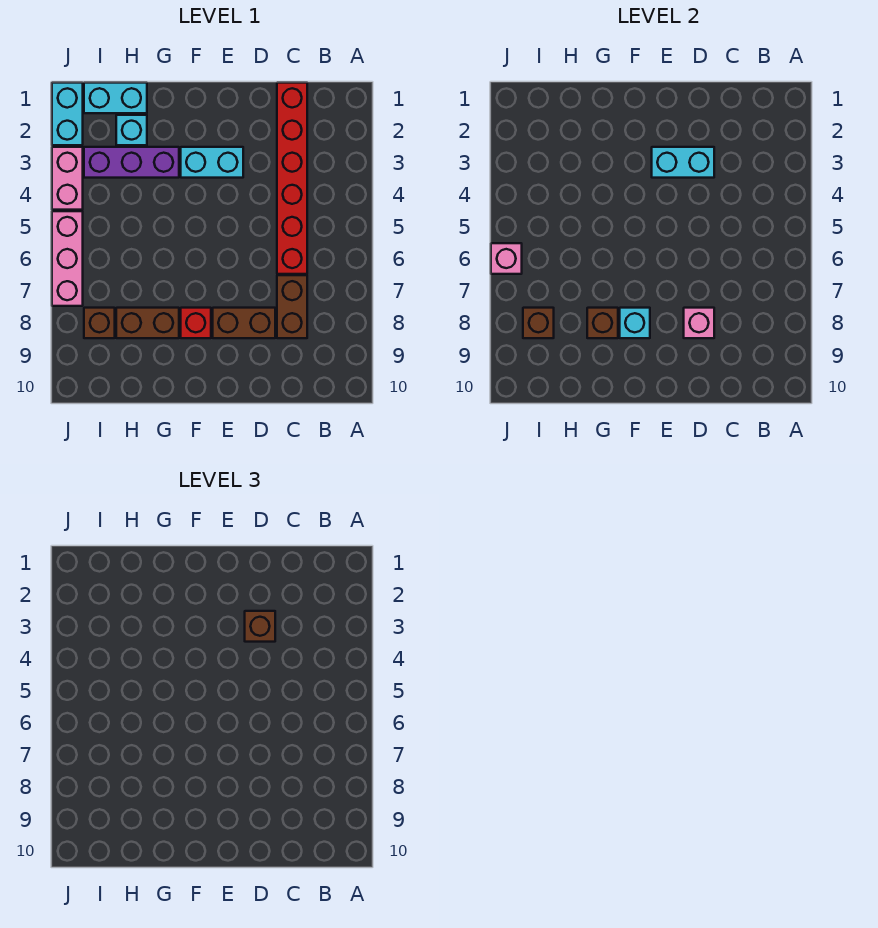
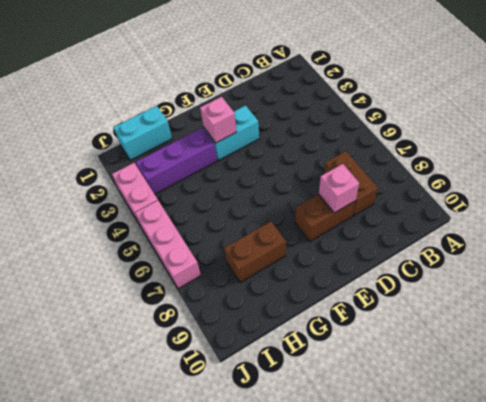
pink 1x1 brick [200,97,237,143] -> pink 1x1 brick moved to [491,243,522,274]
none -> red 1x6 brick [277,83,307,274]
none -> red 1x1 brick [181,308,211,338]
none -> cyan 1x1 brick [116,115,147,145]

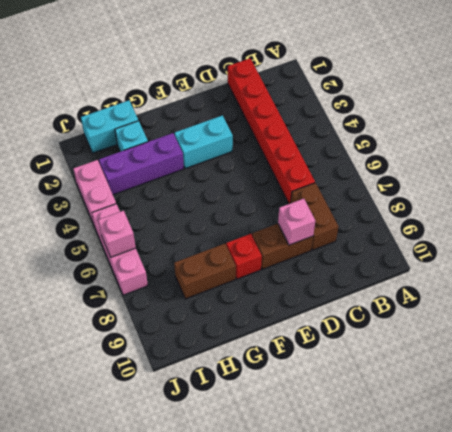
none -> brown 1x1 brick [84,308,115,338]
none -> cyan 1x2 brick [52,83,83,145]
none -> cyan 1x2 brick [652,147,714,178]

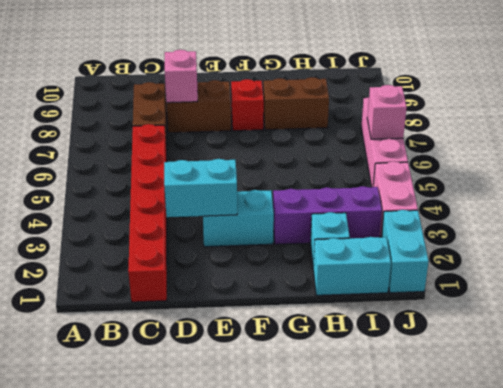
none -> brown 1x1 brick [84,308,115,338]
none -> cyan 1x1 brick [620,308,650,338]
none -> brown 1x1 brick [587,308,618,338]

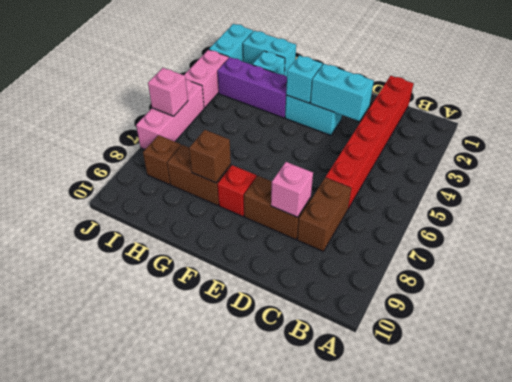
cyan 1x1 brick [286,55,323,103] -> cyan 1x1 brick moved to [620,308,650,338]
none -> brown 1x1 brick [523,308,554,338]
none -> brown 1x1 brick [245,611,275,642]

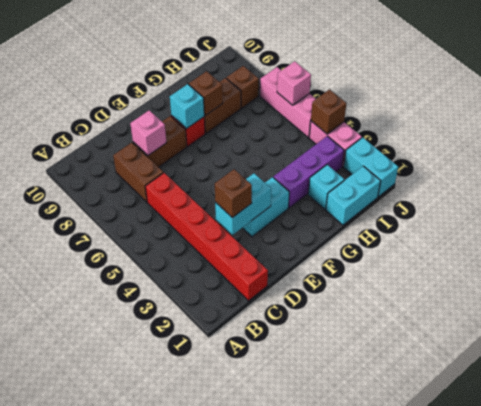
brown 1x1 brick [311,90,346,134] -> brown 1x1 brick moved to [523,308,554,338]

